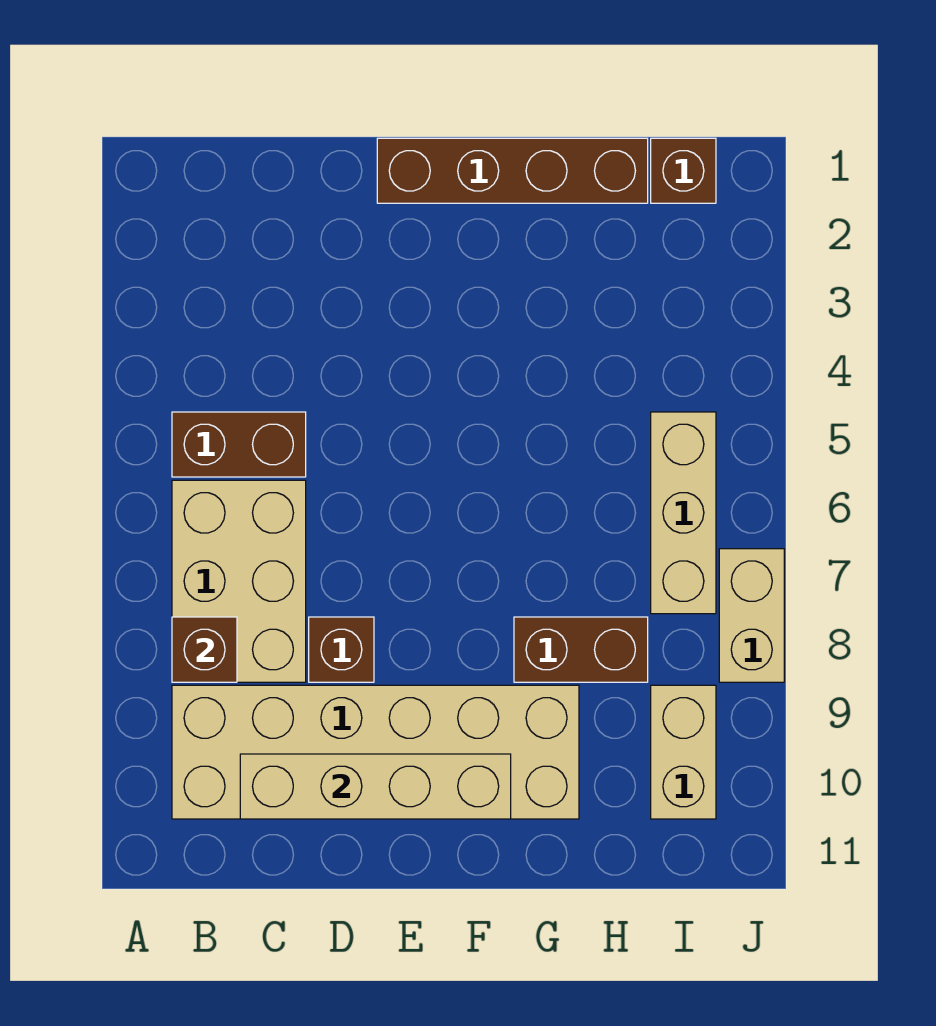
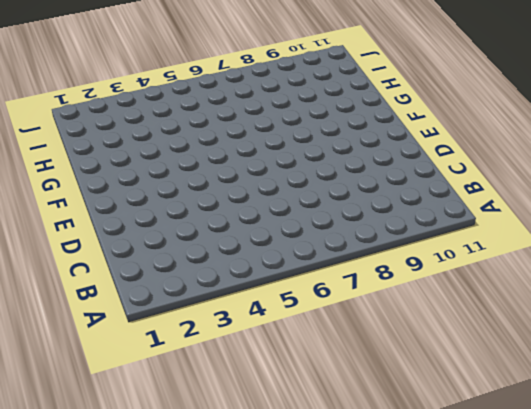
none -> brown 1x2 brick [172,412,306,477]
none -> tan 2x3 brick [172,480,306,682]
none -> tan 2x6 brick [172,685,579,819]

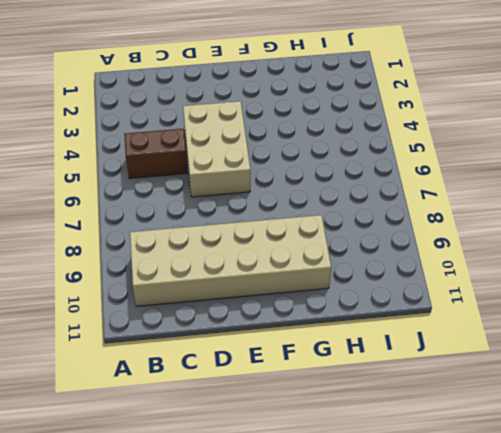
tan 2x3 brick [183,101,250,197] -> tan 2x3 brick moved to [172,480,306,682]
none -> brown 1x1 brick [309,617,374,682]
none -> brown 1x4 brick [377,138,648,203]
none -> brown 1x2 brick [514,617,648,682]

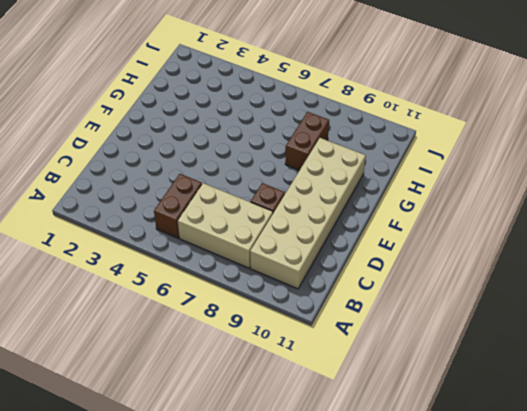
none -> brown 1x4 brick [377,138,648,203]
none -> brown 1x1 brick [651,138,716,203]
none -> tan 1x3 brick [651,412,716,614]

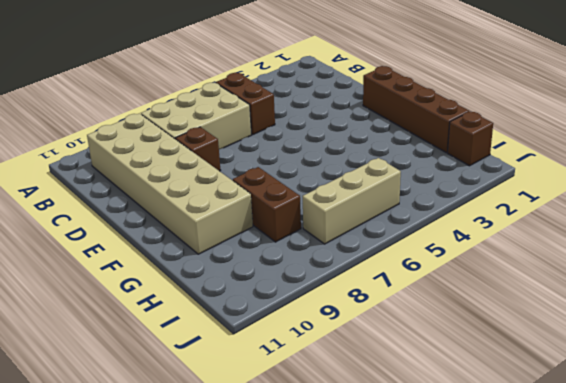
none -> tan 1x2 brick [651,685,716,819]
none -> tan 1x2 brick [719,549,784,682]
none -> brown 1x1 brick [172,617,237,682]

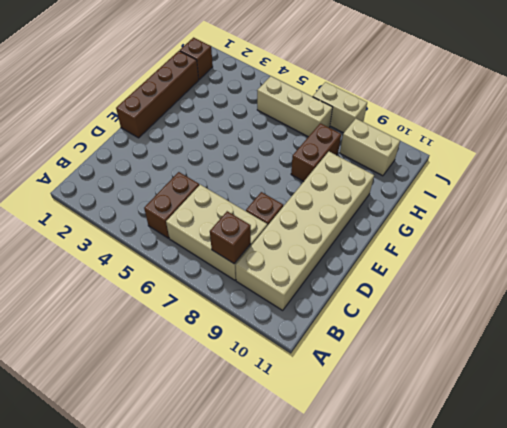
none -> tan 1x4 brick [240,754,511,819]

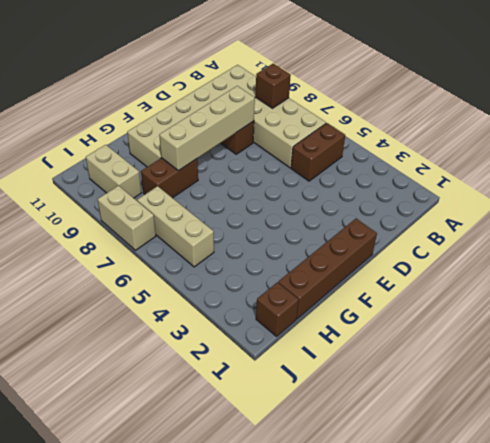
tan 1x4 brick [159,86,255,171] -> tan 1x4 brick moved to [240,754,511,819]

